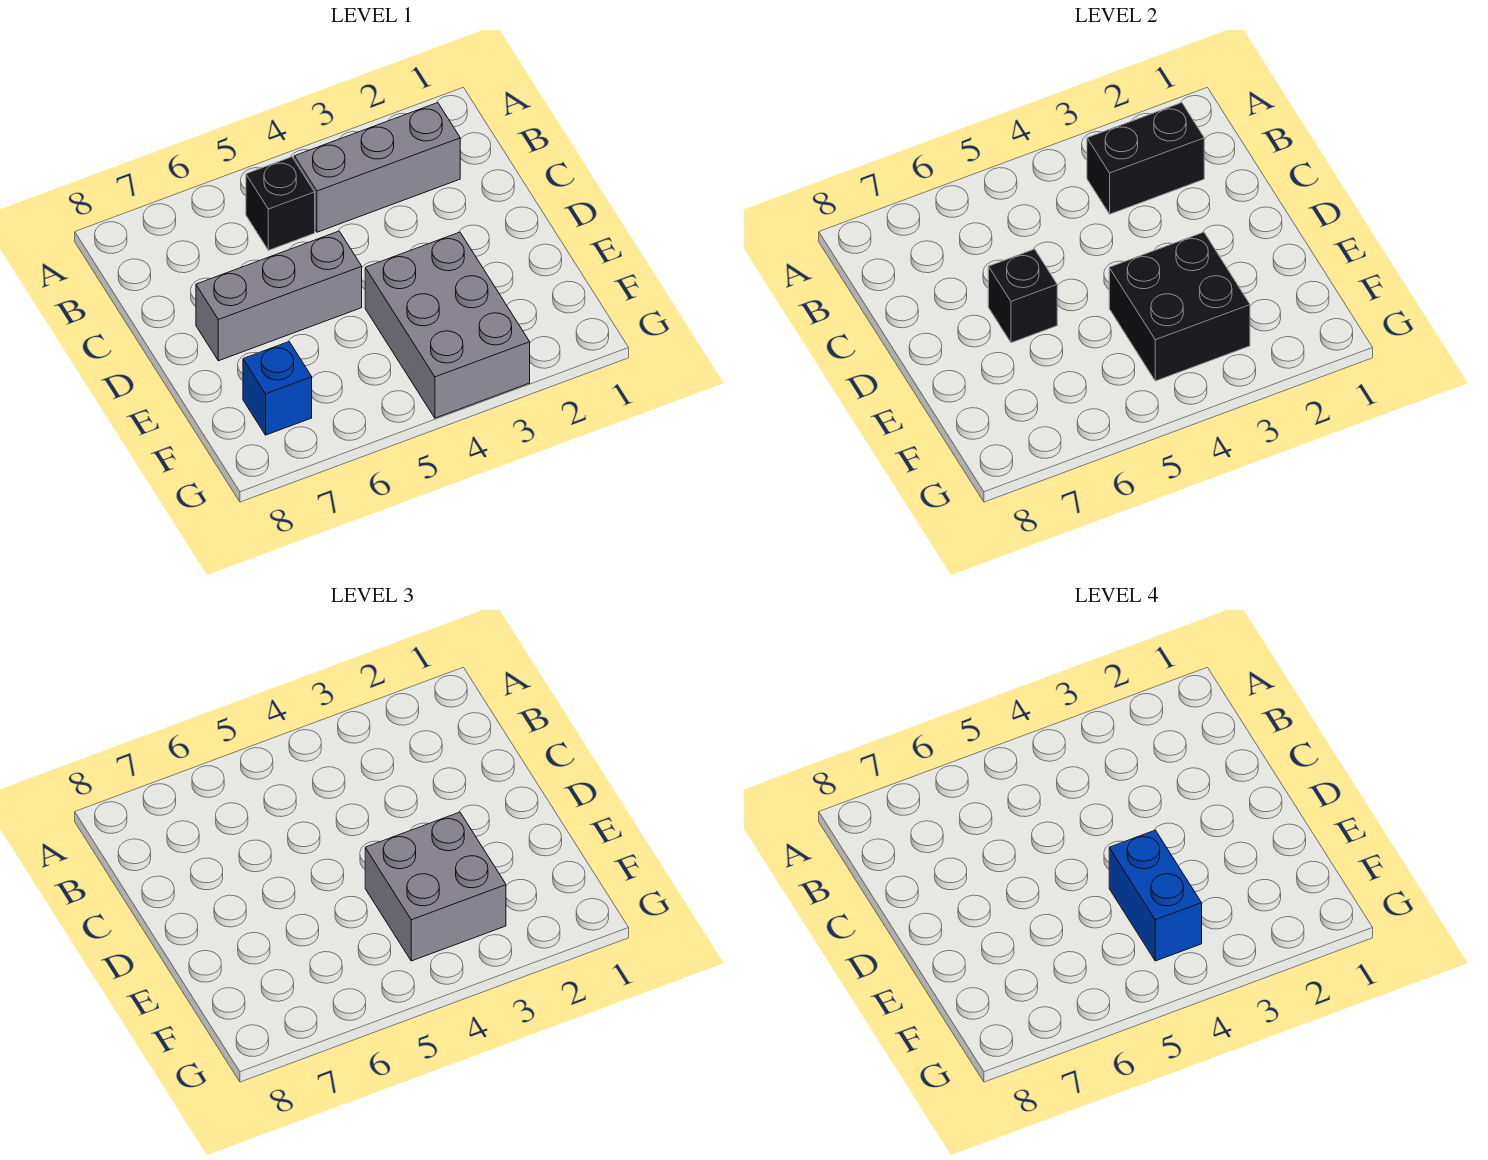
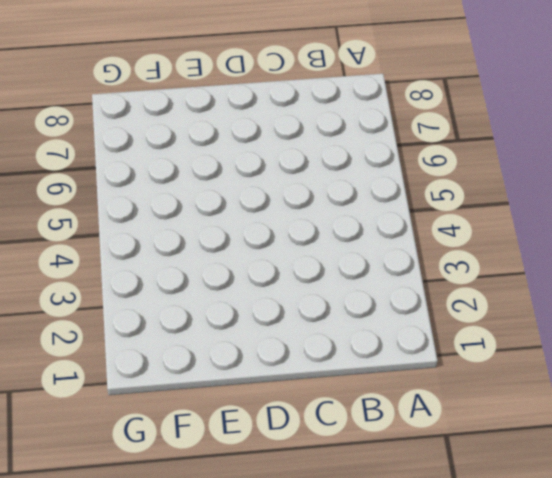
none -> grey 1x3 brick [294,103,460,232]
none -> black 1x1 brick [246,157,315,250]

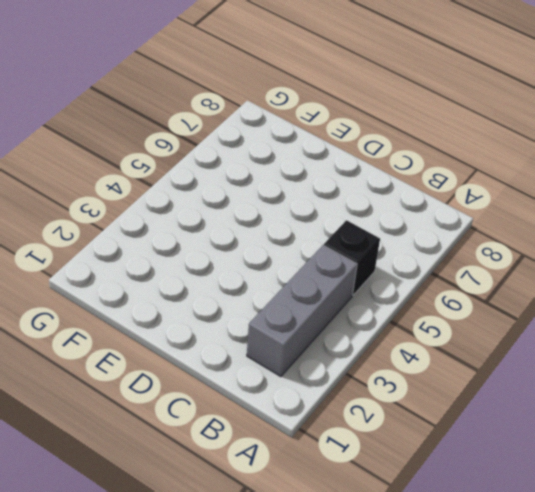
none -> grey 1x3 brick [196,231,362,361]
none -> grey 2x3 brick [365,232,530,418]

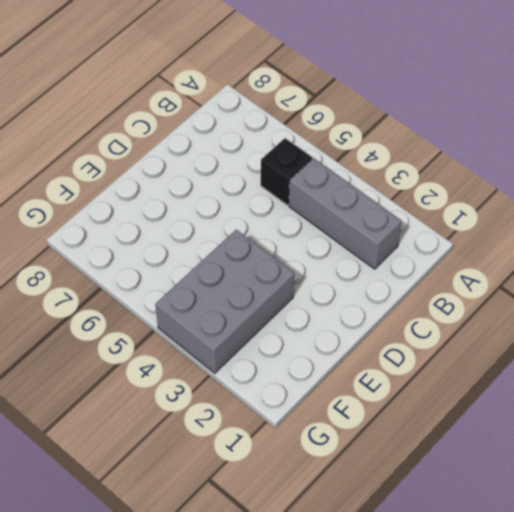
none -> grey 1x3 brick [196,231,362,361]
none -> blue 1x1 brick [243,342,312,435]

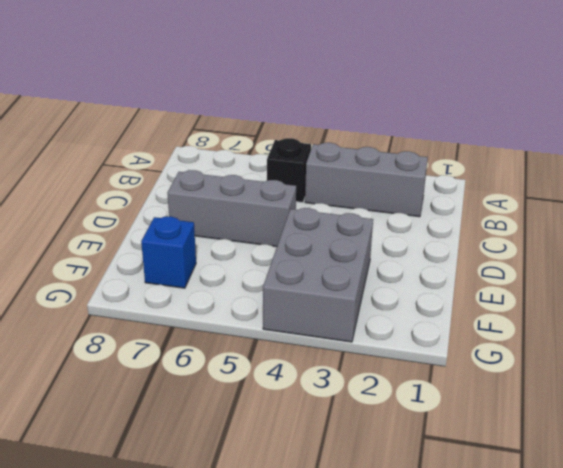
none -> black 1x2 brick [1087,103,1204,214]
none -> black 1x1 brick [988,249,1057,343]

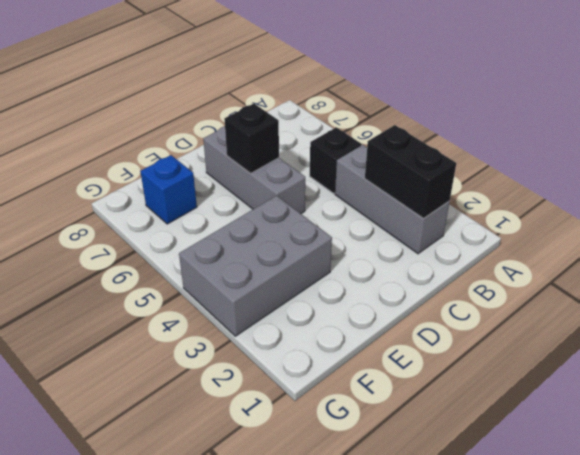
none -> black 2x2 brick [1109,232,1250,381]
none -> grey 2x2 brick [365,812,506,961]

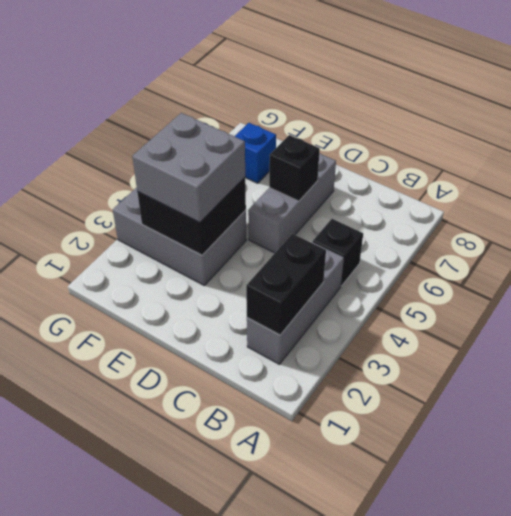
none -> blue 1x2 brick [1109,830,1202,961]

